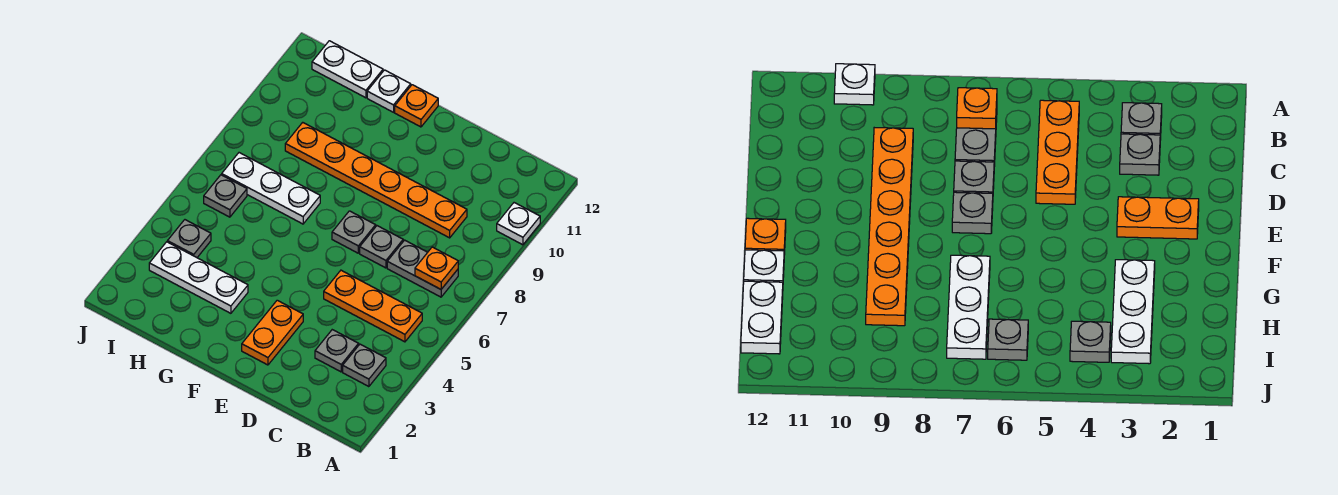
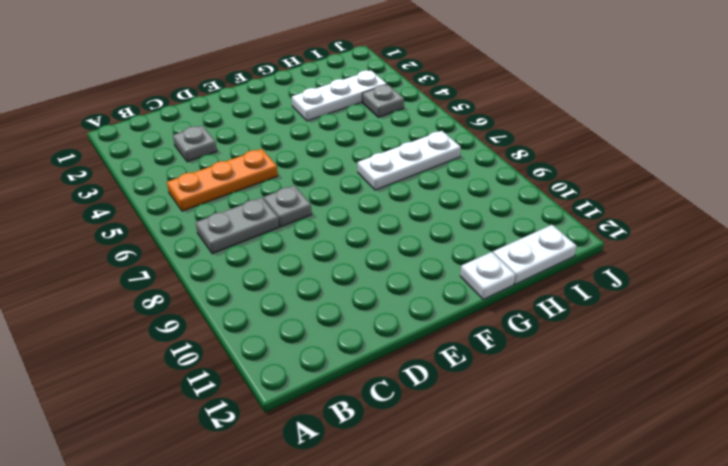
none -> white 1x1 plate [497,203,540,245]
none -> grey 1x1 plate [343,344,386,387]
none -> orange 1x6 plate [285,122,467,238]

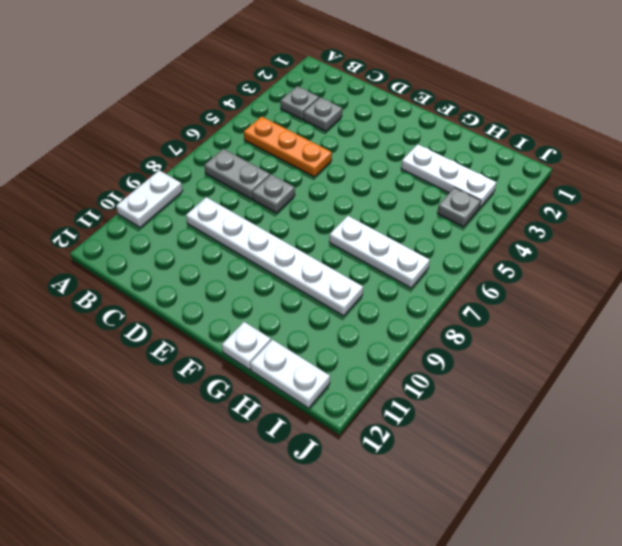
white 1x2 plate [116,170,183,227] -> white 1x1 plate [497,203,540,245]
white 1x6 plate [186,197,363,316] -> orange 1x6 plate [285,122,467,238]
none -> orange 1x2 plate [242,300,303,365]
none -> grey 1x1 plate [332,211,376,253]
none -> orange 1x1 plate [395,85,438,127]

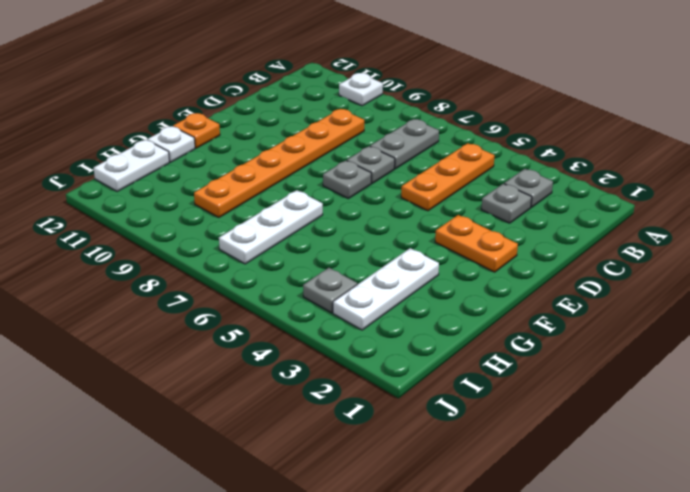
none -> grey 1x1 plate [204,175,247,217]
none -> orange 1x1 plate [415,247,458,289]

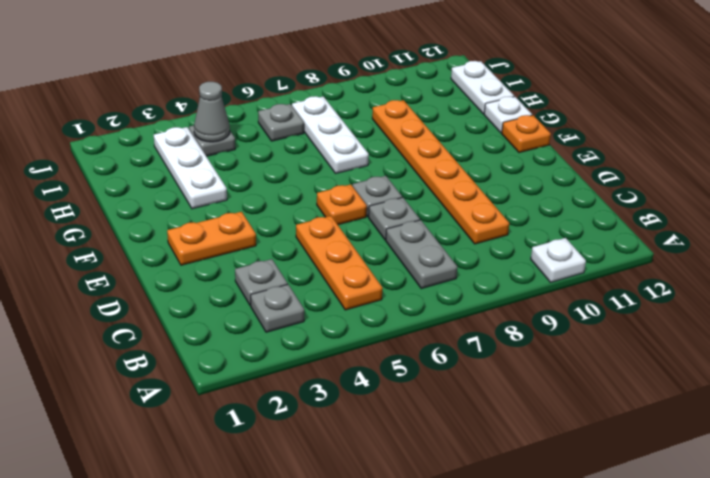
orange 1x1 plate [317,184,367,225] -> orange 1x1 plate moved to [415,247,458,289]
grey 1x1 cone [194,82,230,142] -> none

